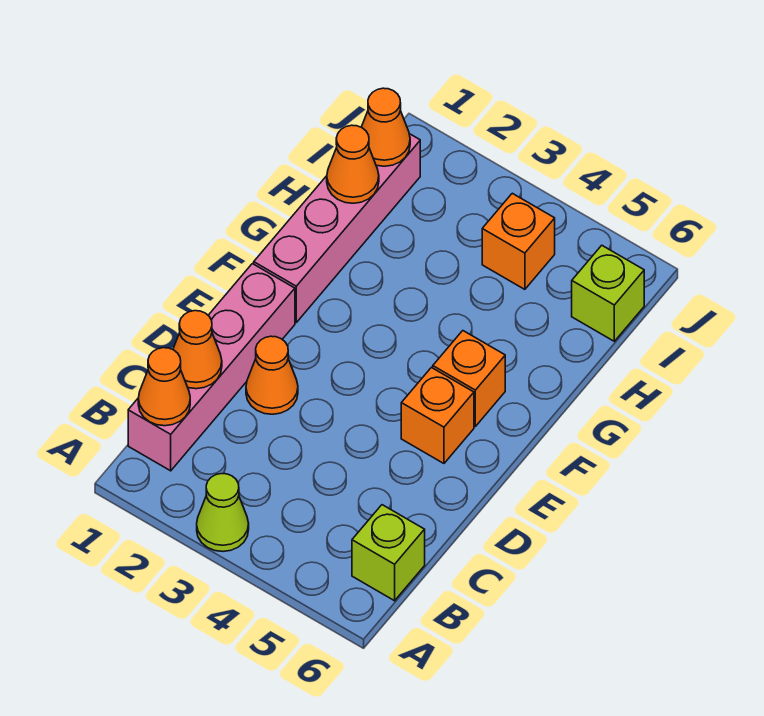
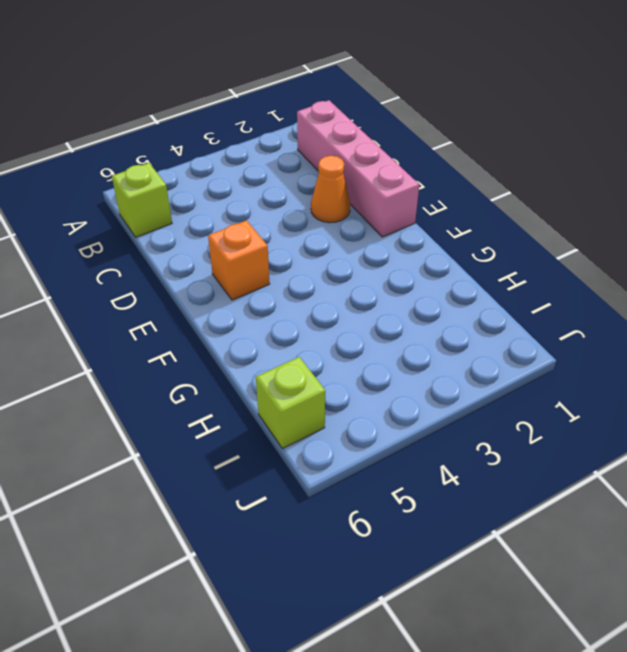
none -> lime 1x1 cone [197,474,249,551]
none -> pink 1x4 brick [254,134,420,322]
none -> orange 1x1 brick [433,331,505,426]

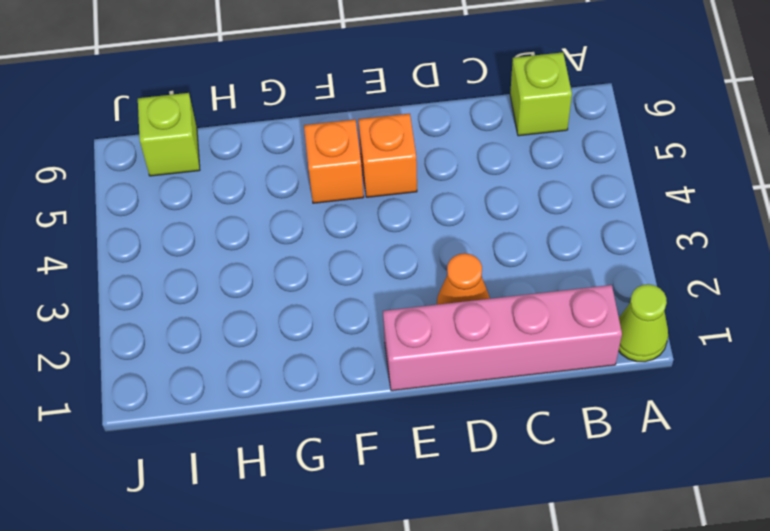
lime 1x1 cone [619,284,668,362] -> lime 1x1 cone moved to [197,474,249,551]
none -> pink 1x4 brick [254,134,420,322]
none -> orange 1x1 brick [482,193,555,289]
none -> orange 1x1 cone [138,348,190,426]

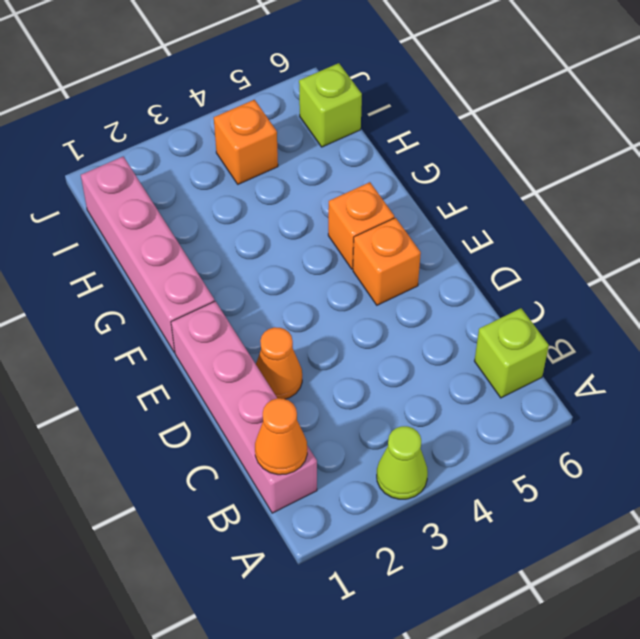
none -> orange 1x1 cone [173,311,222,389]
none -> orange 1x1 cone [327,125,379,203]
none -> orange 1x1 cone [361,88,410,166]

